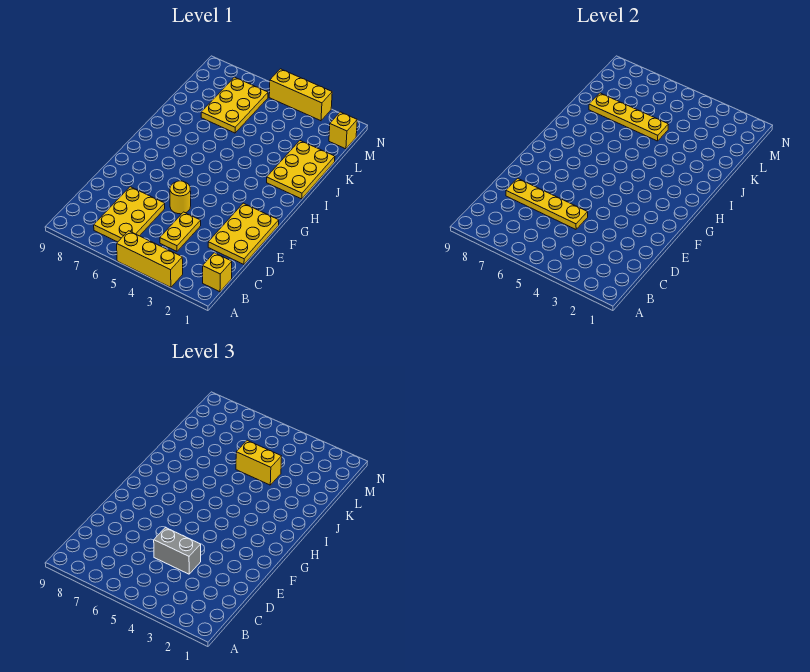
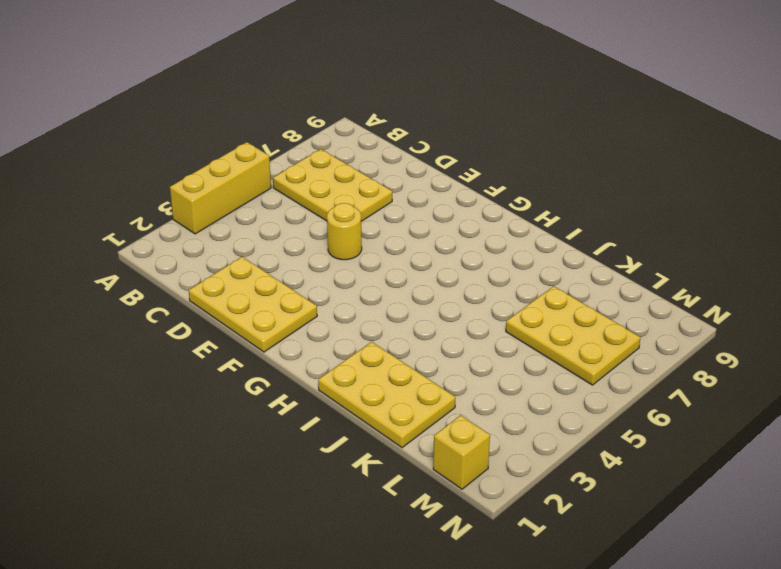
none -> yellow 1x1 brick [203,253,232,292]
none -> yellow 1x2 plate [160,212,201,251]
none -> yellow 1x3 brick [269,69,332,121]

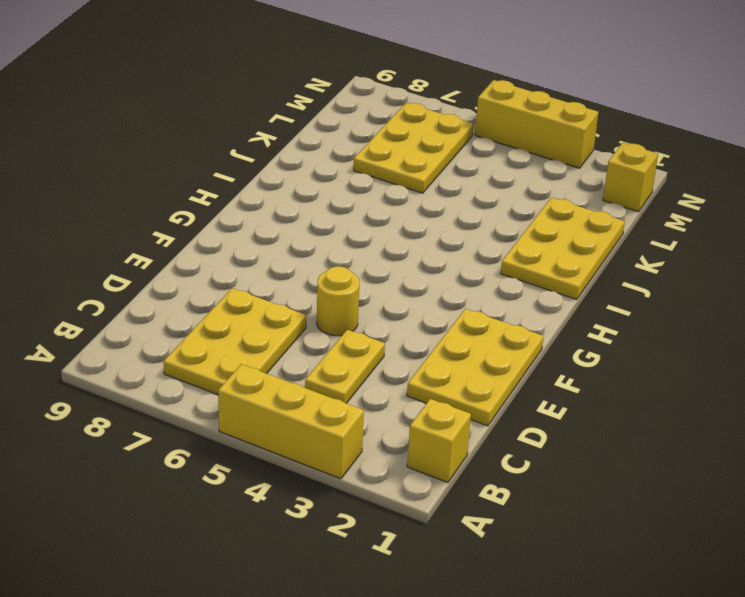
none -> yellow 1x4 plate [506,178,588,229]
none -> yellow 1x4 plate [589,93,669,141]
none -> grey 1x2 brick [154,527,201,574]

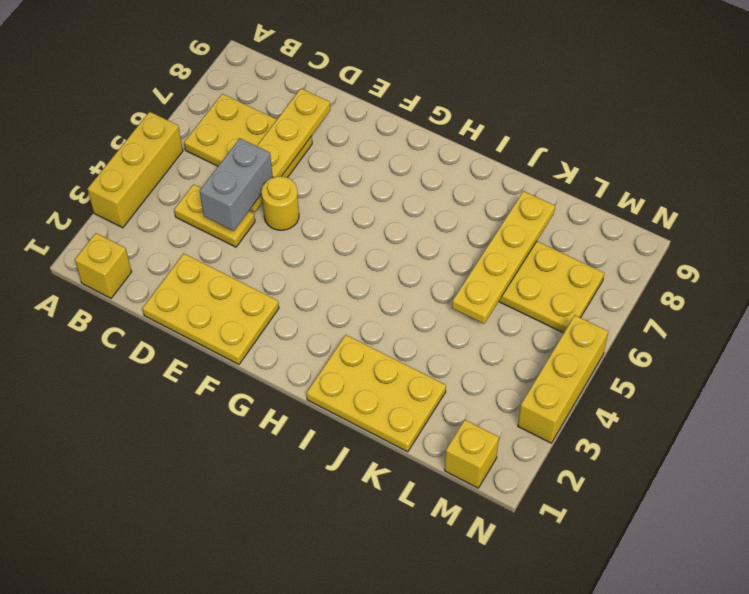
none -> yellow 1x2 brick [236,440,282,485]

